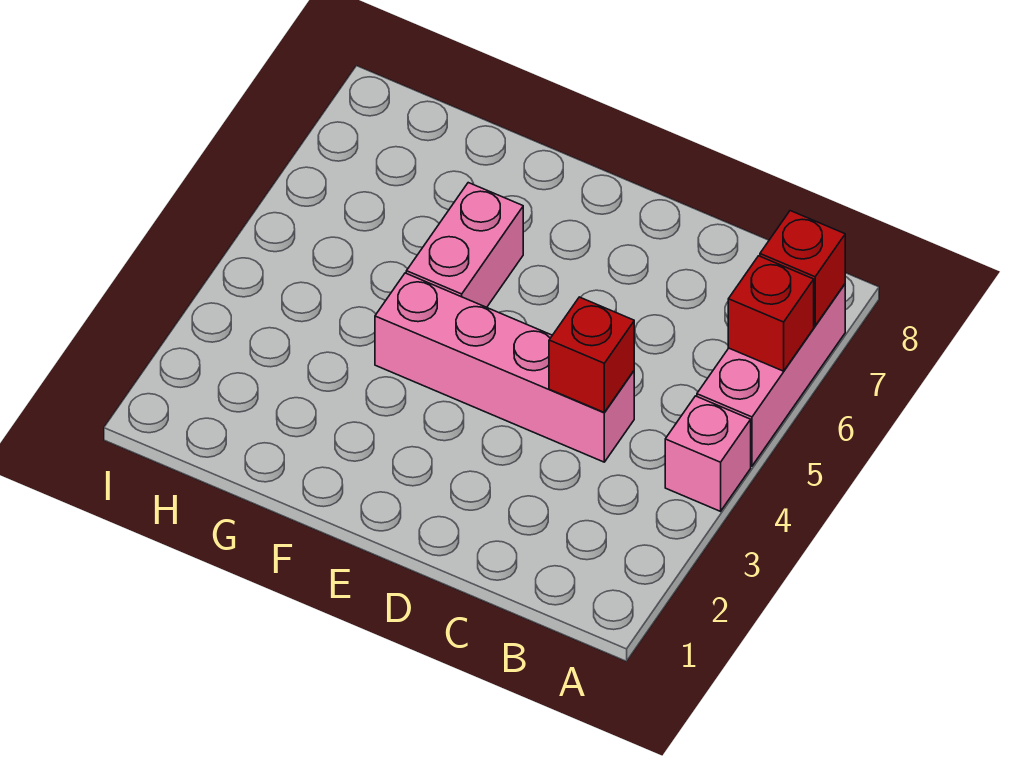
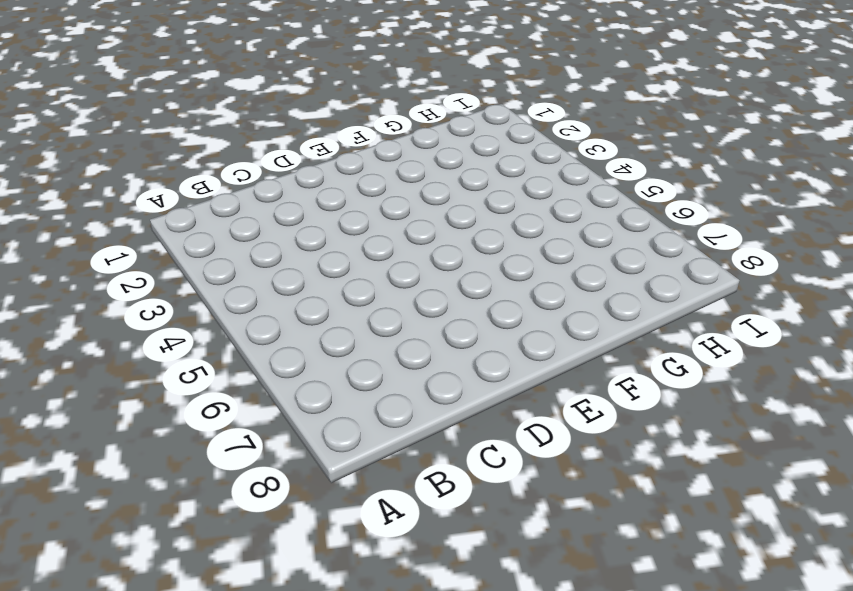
none -> pink 1x1 brick [665,396,751,511]
none -> pink 1x3 brick [697,284,845,466]

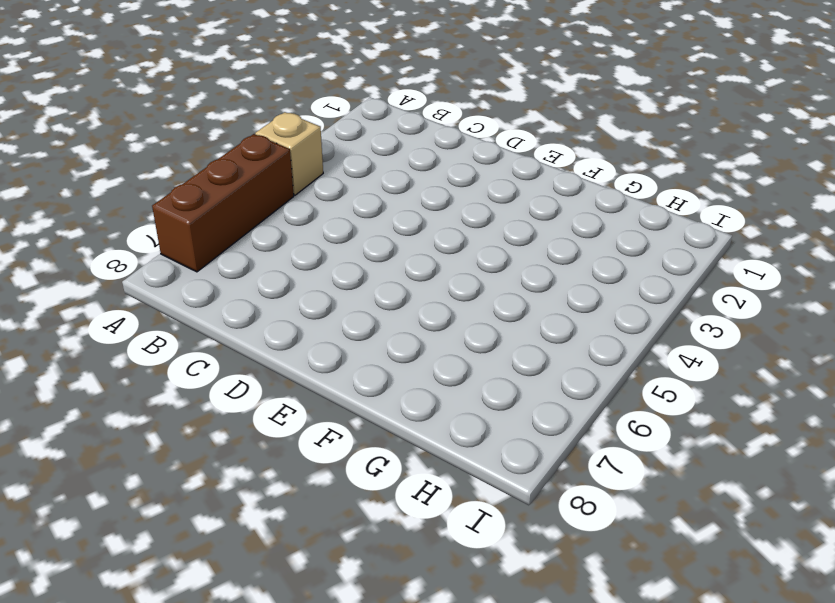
tan 1x1 brick [255,112,323,195] -> pink 1x1 brick [665,396,751,511]
brown 1x3 brick [152,134,294,272] -> pink 1x3 brick [697,284,845,466]
none -> pink 1x4 brick [375,273,634,462]
none -> pink 1x2 brick [406,183,523,307]

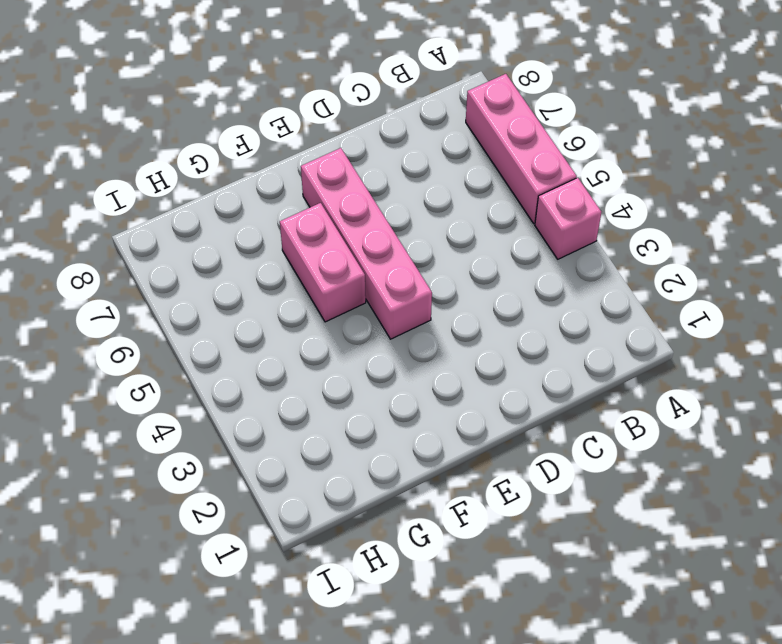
pink 1x4 brick [301,148,432,339] -> pink 1x4 brick turned to [375,273,634,462]
none -> red 1x1 brick [728,256,814,371]
none -> red 1x1 brick [760,211,845,326]

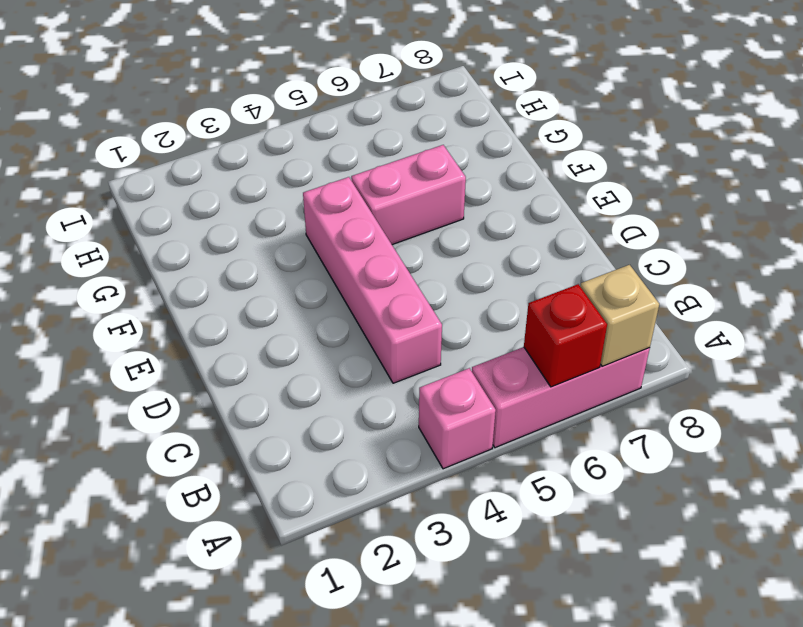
tan 1x1 brick [580,265,659,367] -> red 1x1 brick [760,211,845,326]
none -> red 1x1 brick [549,297,634,412]

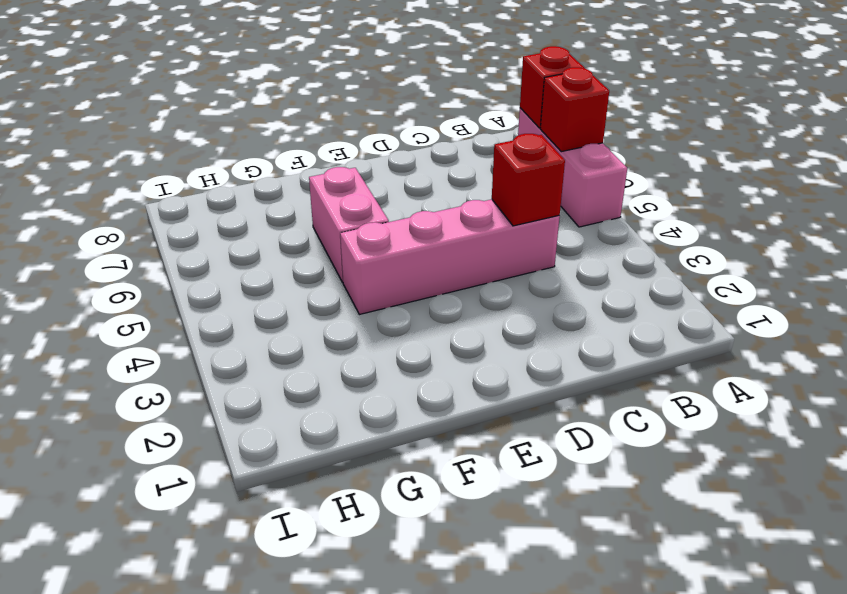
none -> pink 1x1 brick [665,396,751,511]

